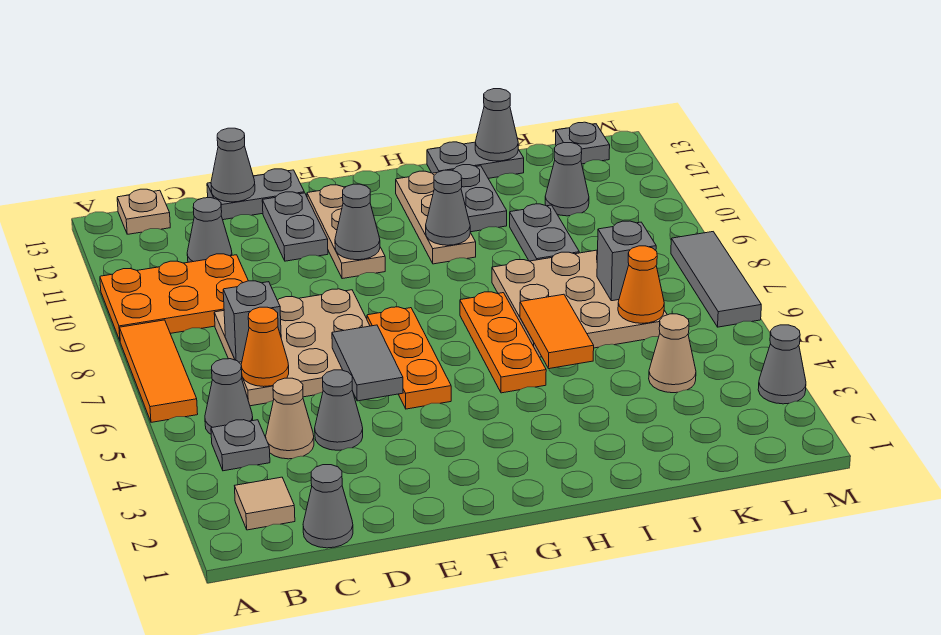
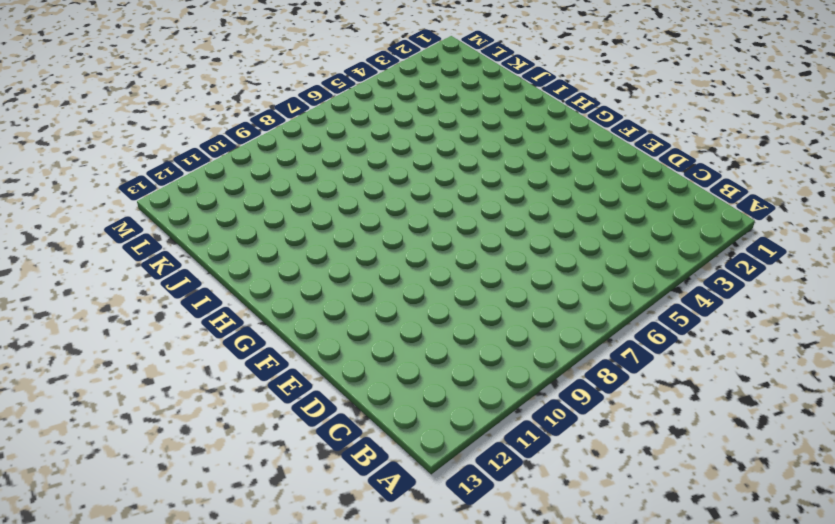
none -> orange 1x3 tile [120,320,198,422]
none -> orange 2x3 plate [100,254,248,340]
none -> tan 1x1 tile [235,477,295,530]
none -> grey 1x1 plate [211,420,270,471]

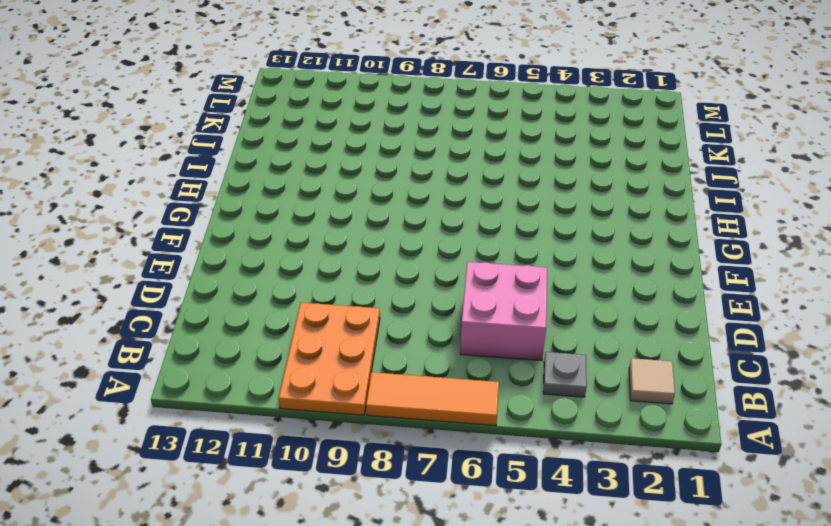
pink 2x2 brick [460,262,547,361] -> tan 3x3 plate [214,289,370,406]
none -> grey 1x1 cone [205,359,253,434]
none -> tan 1x1 plate [117,189,170,234]
none -> grey 1x1 cone [303,465,353,548]
none -> tan 1x1 cone [266,378,314,459]

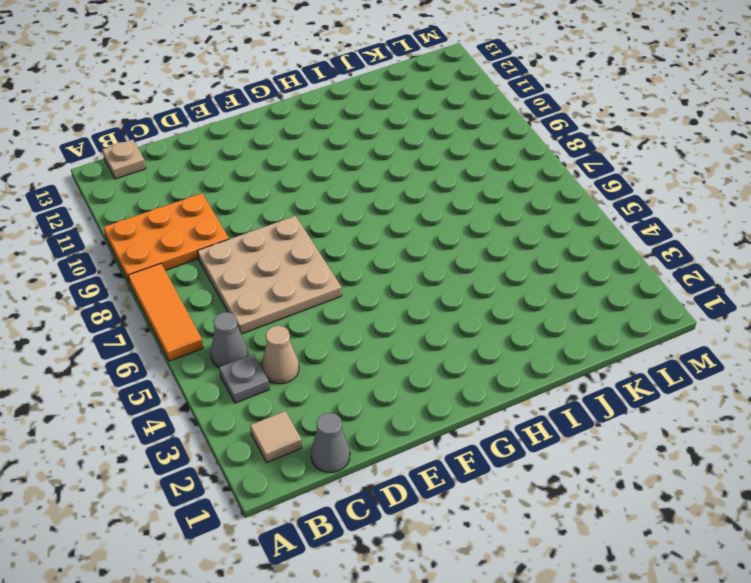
none -> grey 1x1 cone [187,198,232,262]
none -> grey 1x1 cone [315,370,363,450]
none -> grey 1x2 plate [207,169,304,220]
none -> grey 1x2 plate [262,192,328,261]

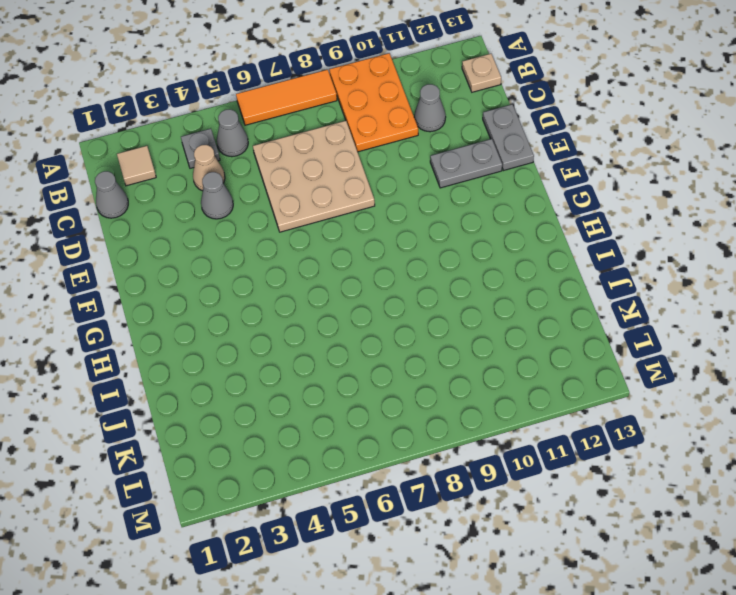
none -> orange 1x3 plate [367,307,451,409]
none -> tan 1x3 plate [307,185,385,279]
none -> orange 1x3 plate [460,292,546,393]
none -> tan 1x3 plate [396,171,476,264]

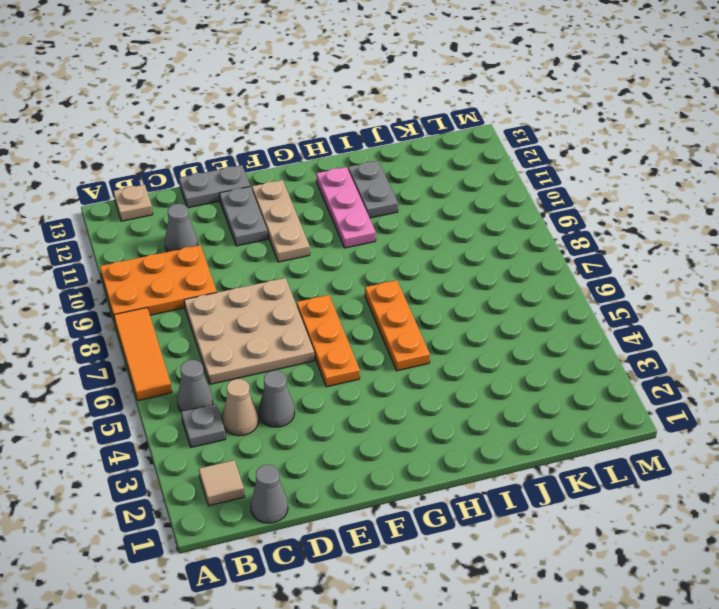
pink 1x3 plate [316,167,376,248] -> tan 1x3 plate [396,171,476,264]
none -> tan 3x3 plate [492,250,667,357]
none -> grey 1x2 plate [427,142,524,178]
none -> grey 1x2 plate [510,204,579,261]
none -> tan 1x1 cone [649,314,696,393]

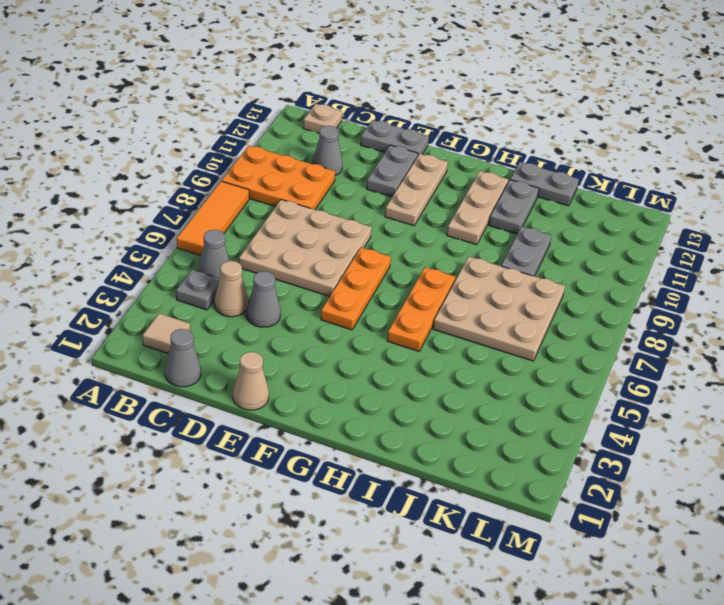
tan 1x1 cone [233,352,269,410] -> tan 1x1 cone moved to [649,314,696,393]
none -> grey 1x1 cone [545,143,589,216]
none -> grey 1x1 plate [556,122,610,164]
none -> grey 1x1 cone [758,325,806,404]
none -> grey 1x3 tile [671,232,761,327]

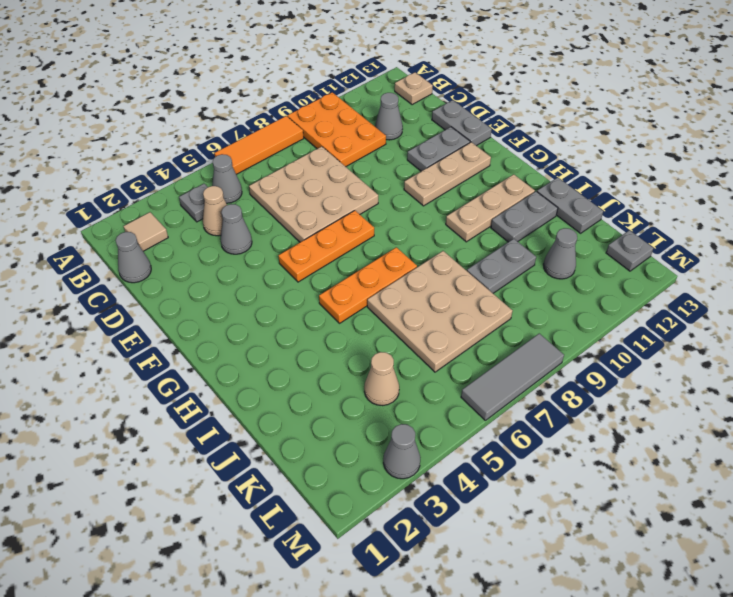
none -> orange 1x1 cone [241,307,289,387]
none -> grey 1x1 brick [223,281,281,362]
none -> grey 1x1 cone [211,128,255,202]
none -> grey 1x2 tile [332,325,403,401]

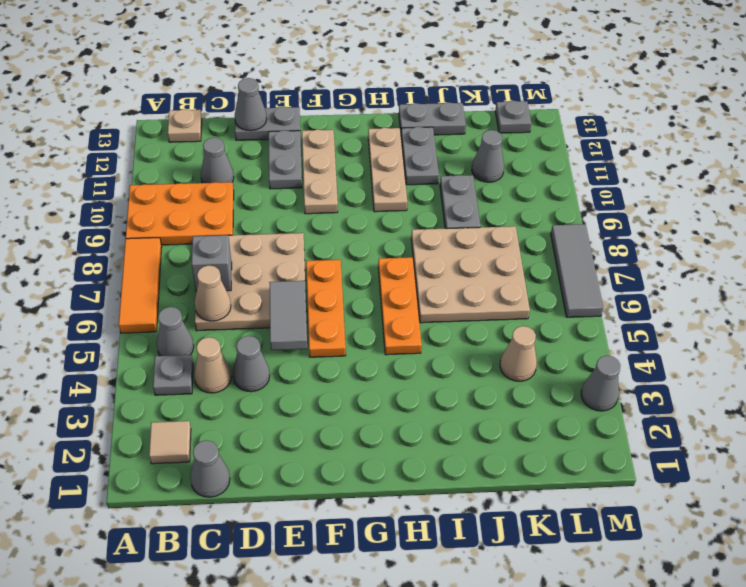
tan 1x1 cone [195,265,231,321] -> orange 1x1 cone [241,307,289,387]
none -> grey 1x1 cone [335,184,380,260]
none -> grey 1x1 cone [426,170,470,245]
none -> orange 1x2 tile [520,294,594,369]
none -> grey 1x1 cone [475,89,518,161]

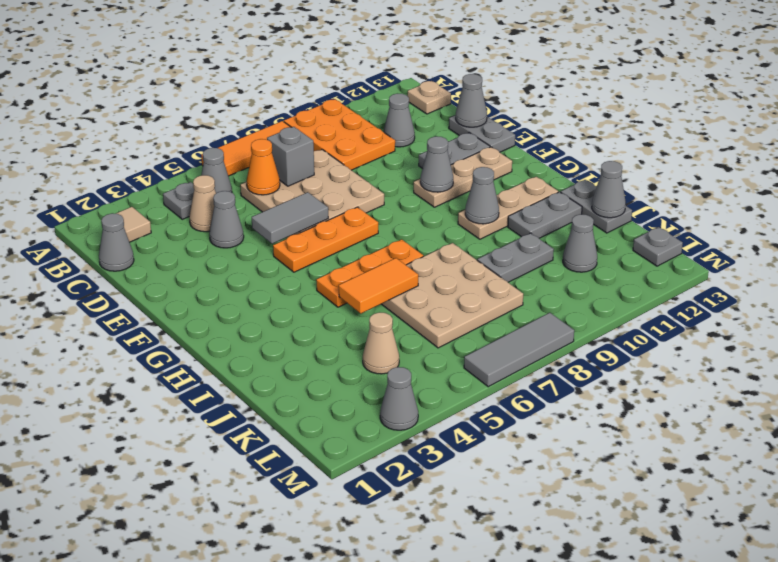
none -> orange 1x1 cone [618,246,664,323]
none -> grey 1x1 brick [597,221,656,301]

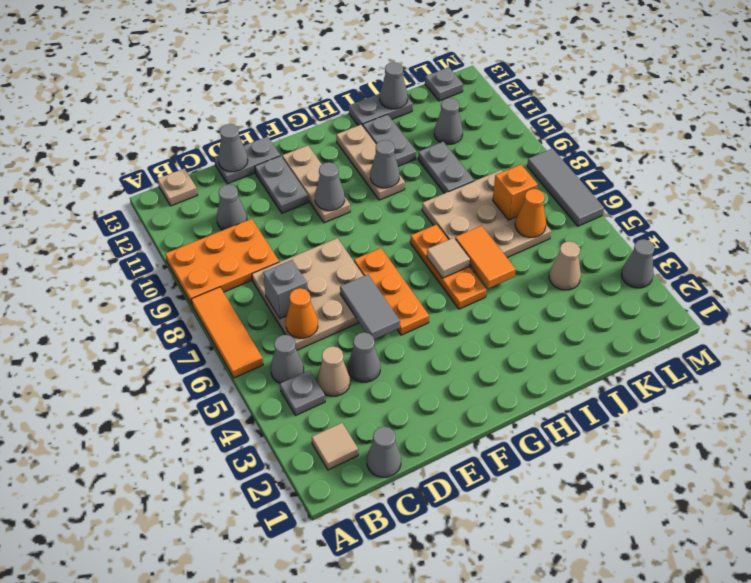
tan 1x1 tile [427,238,470,278] -> none
orange 1x1 brick [493,165,538,220] -> grey 1x1 brick [597,221,656,301]

